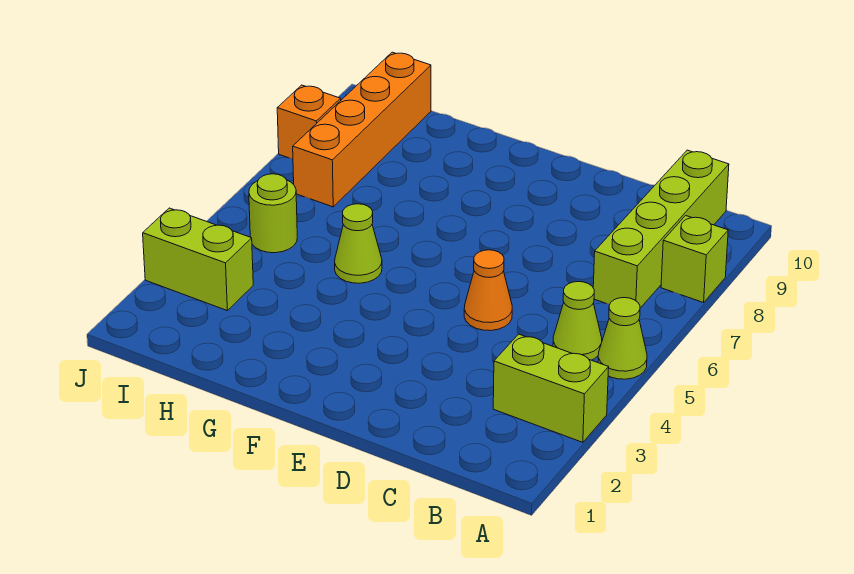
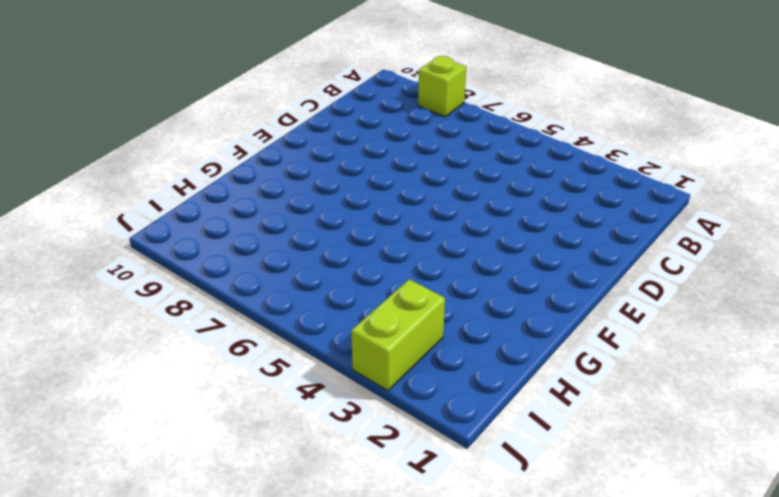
none -> lime 1x2 brick [493,334,609,442]
none -> lime 1x1 cone [598,298,647,379]

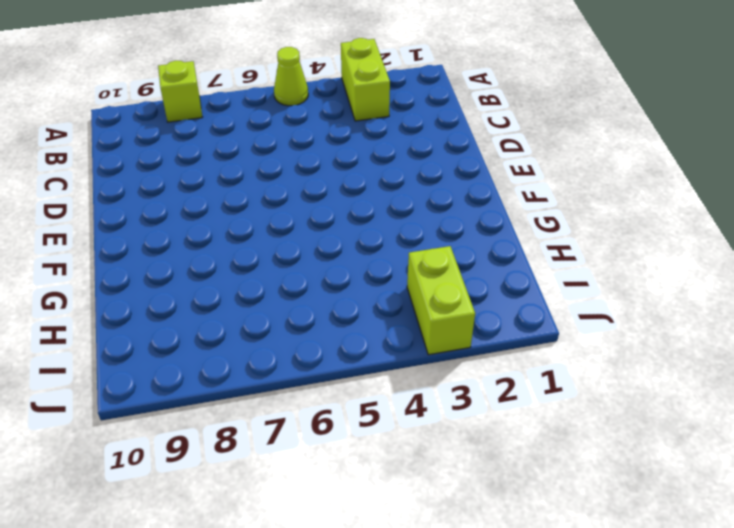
none -> lime 1x1 cone [553,282,602,360]
none -> lime 1x4 brick [593,150,729,308]

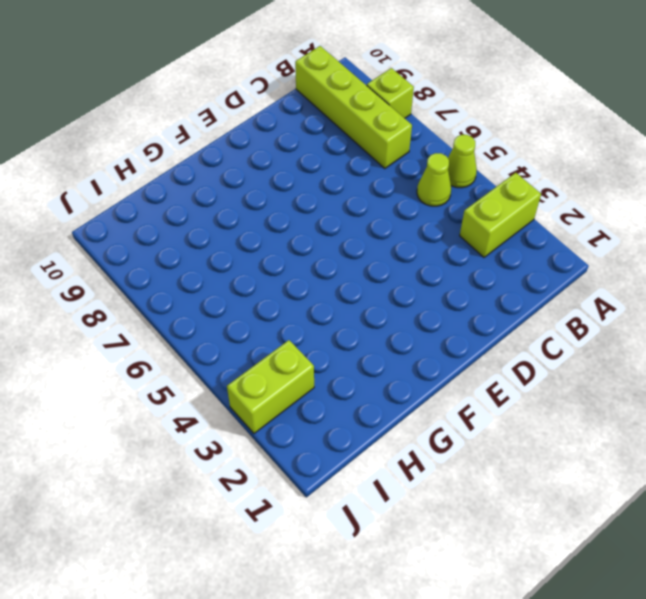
none -> orange 1x1 cone [464,250,512,331]
none -> lime 1x1 cone [335,204,382,283]

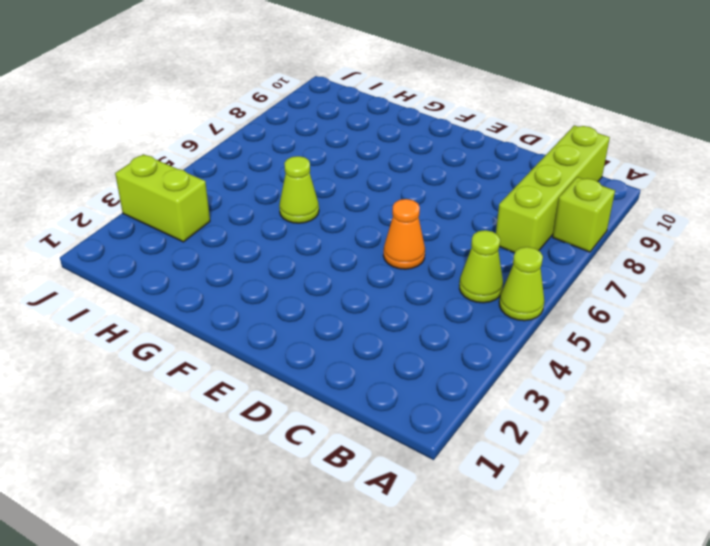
none -> lime 1x2 brick [493,334,609,442]
none -> lime 1x1 round brick [249,174,297,253]

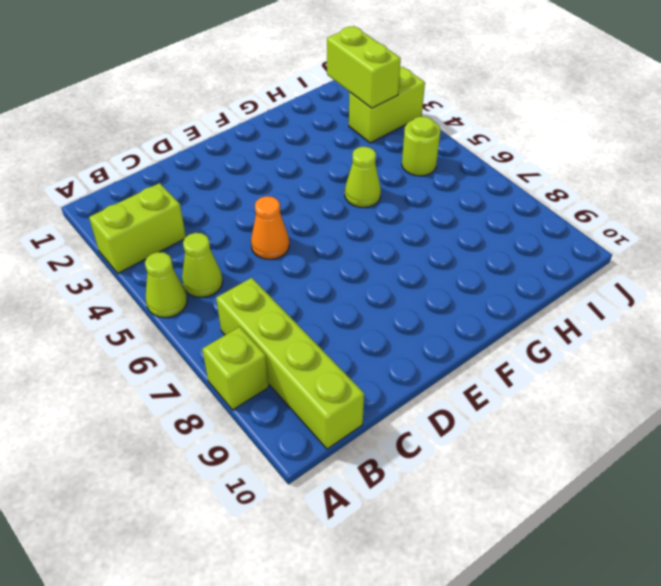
lime 1x2 brick [327,26,401,108] -> none
none -> orange 1x4 brick [293,52,431,207]
none -> orange 1x1 brick [277,85,341,159]

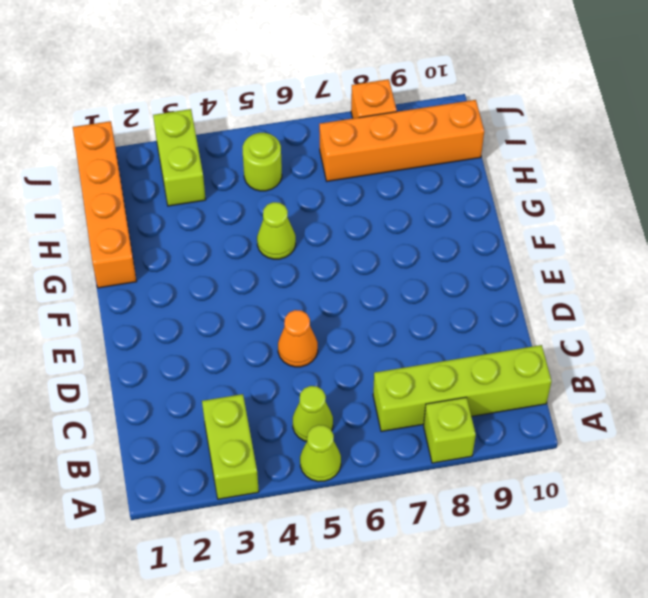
orange 1x4 brick [73,121,137,288] -> none

